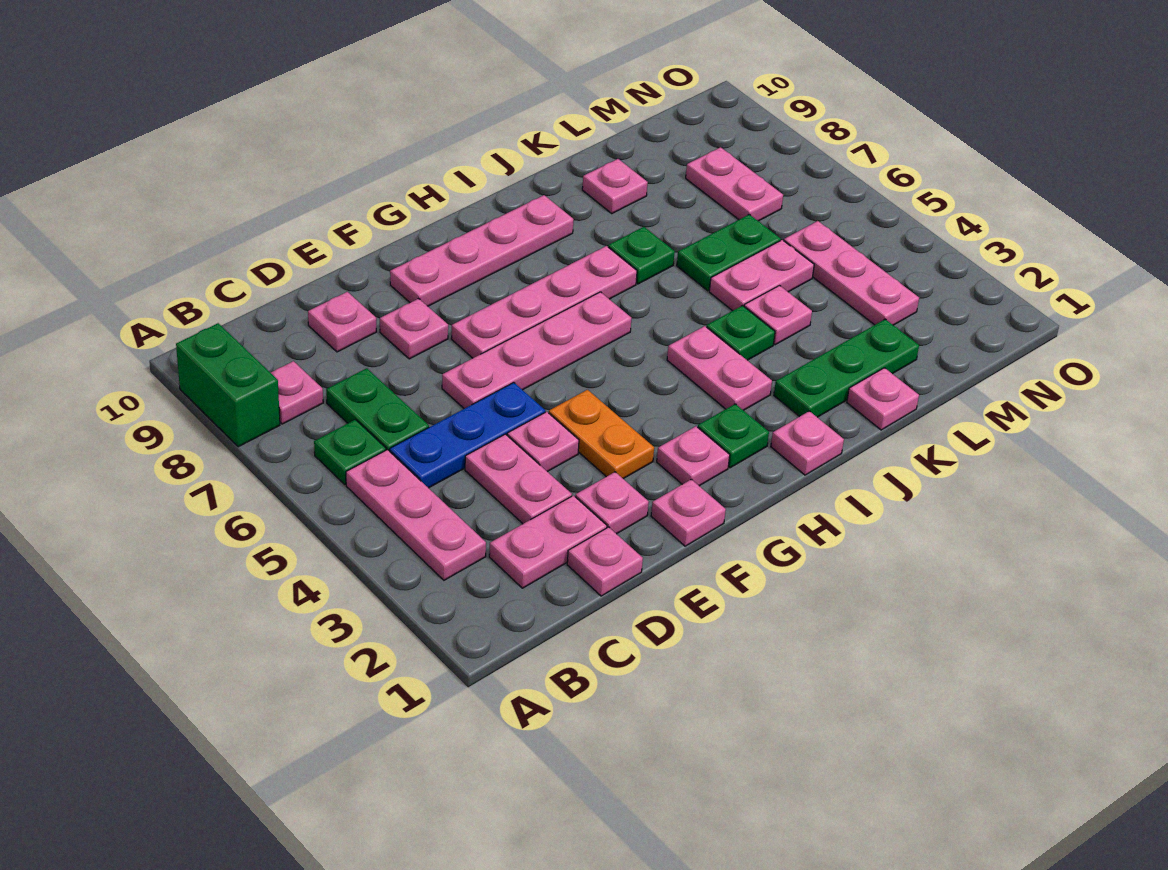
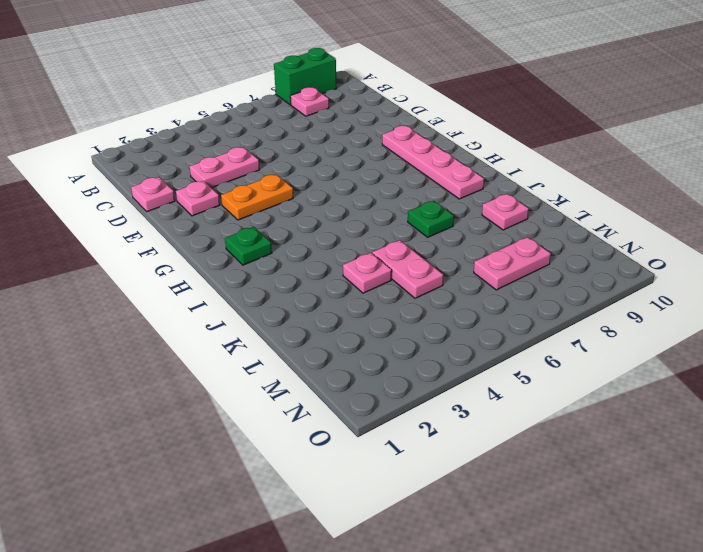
none -> pink 1x3 plate [346,450,486,580]
none -> green 1x1 plate [314,420,386,484]
none -> pink 1x2 plate [489,496,607,588]
none -> blue 1x3 plate [390,383,545,488]

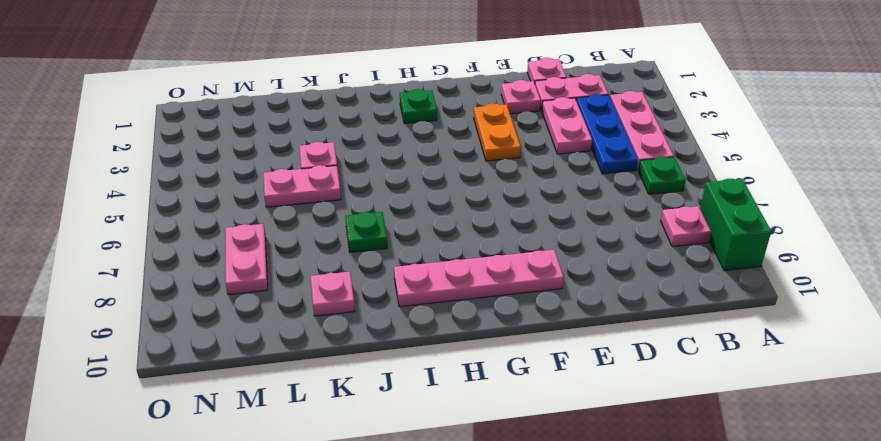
blue 1x3 plate [576,94,638,174] -> blue 1x3 plate turned to [390,383,545,488]
none -> green 1x2 plate [326,368,429,451]
none -> pink 1x1 plate [308,292,376,352]
none -> pink 1x1 plate [507,412,579,472]
none -> pink 1x4 plate [442,292,631,409]

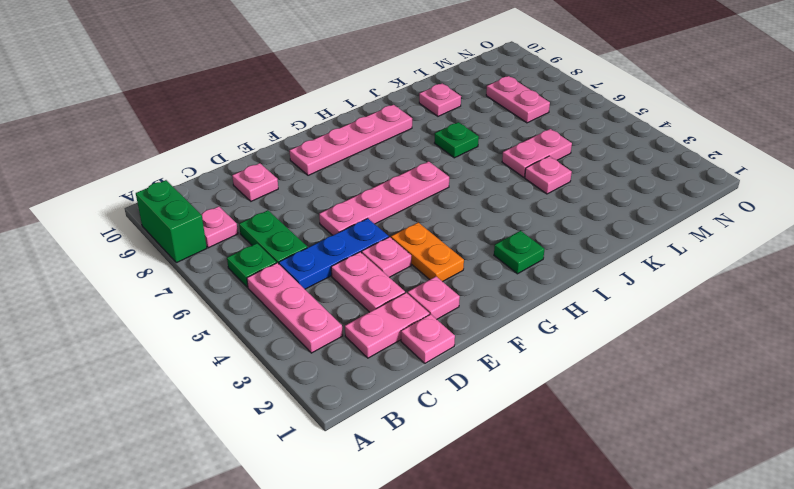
none -> pink 1x1 plate [380,299,448,359]
none -> pink 1x1 plate [651,479,726,546]
none -> pink 1x4 plate [451,246,637,358]
none -> pink 1x1 plate [657,426,730,486]

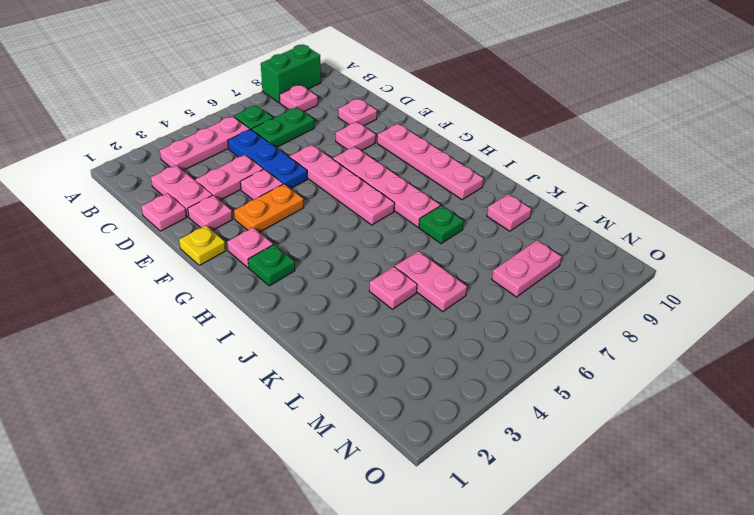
yellow 1x1 plate [179,225,226,265] -> pink 1x1 plate [651,479,726,546]
none -> pink 1x1 plate [771,411,844,475]
none -> pink 1x2 plate [667,326,772,410]
none -> green 1x3 plate [774,319,919,417]
none -> green 1x1 plate [707,305,775,360]

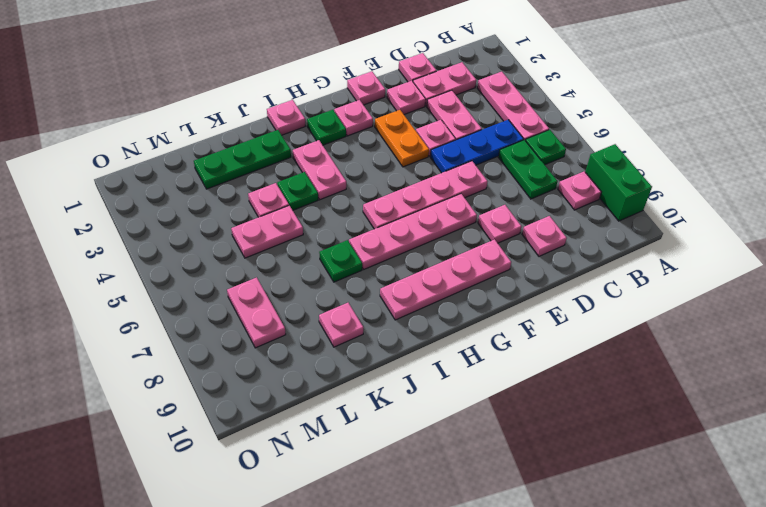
none -> pink 1x1 plate [847,368,919,430]
none -> green 1x2 plate [677,214,781,291]
none -> pink 1x3 plate [783,221,919,325]

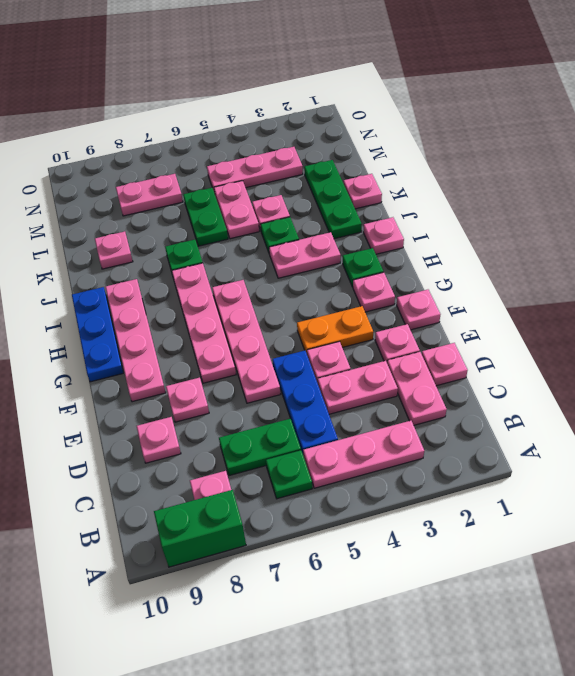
blue 1x3 plate [72,287,123,382] -> none

